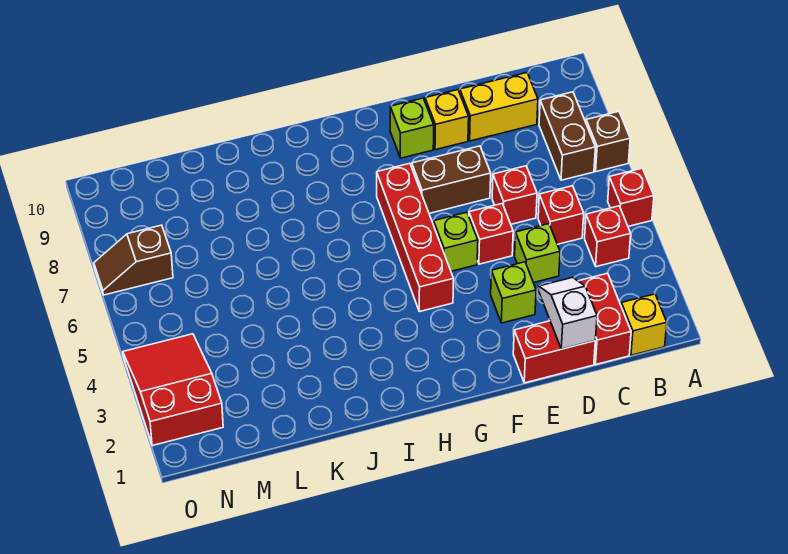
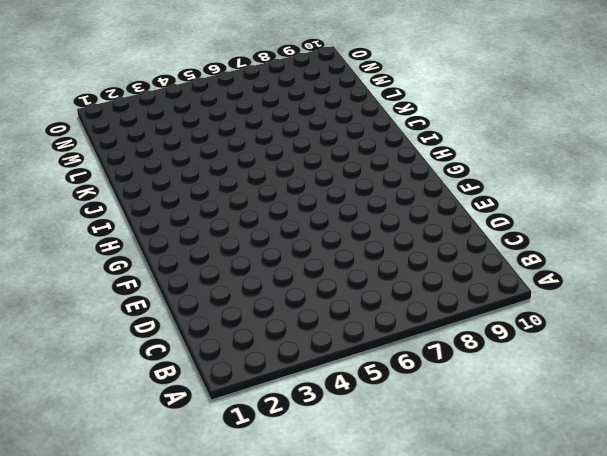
none -> red 1x1 brick [608,168,654,227]
none -> brown 1x1 brick [586,111,630,172]
none -> yellow 1x1 brick [621,294,667,355]

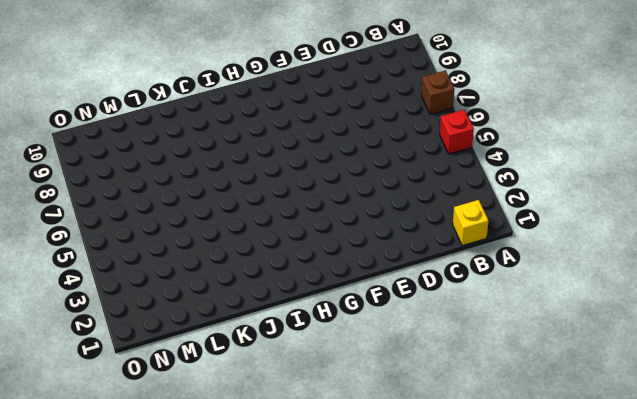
none -> red 1x1 brick [585,206,631,267]
none -> brown 1x2 brick [539,92,596,180]
none -> red 1x2 brick [579,273,631,364]

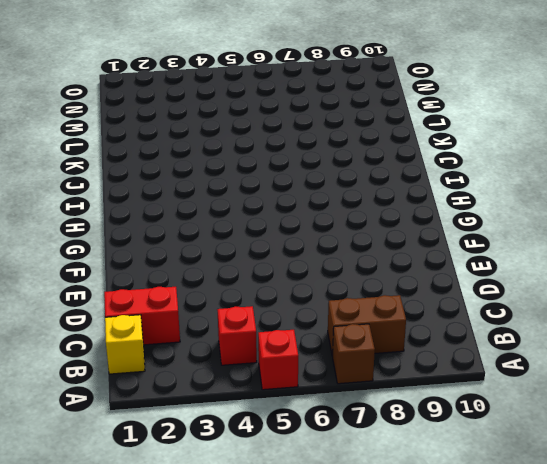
none -> red 1x1 brick [538,186,584,244]
none -> yellow 1x2 brick [460,73,538,141]
none -> red 1x2 brick [513,321,595,383]

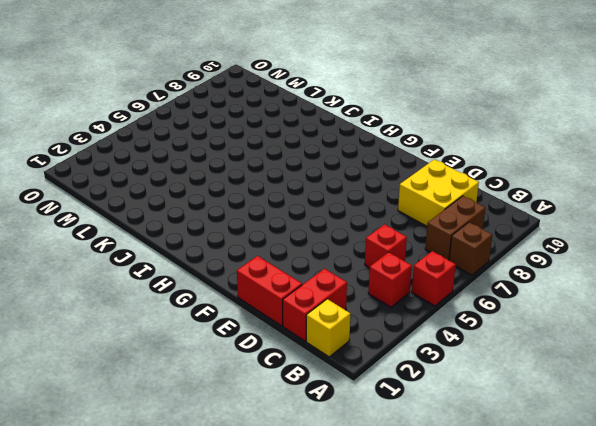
yellow 2x2 brick [398,159,479,226] -> yellow 1x2 brick [460,73,538,141]
none -> lime 1x1 brick [515,224,560,283]
none -> red 1x1 brick [492,166,537,224]
none -> lime 1x1 brick [491,262,536,323]

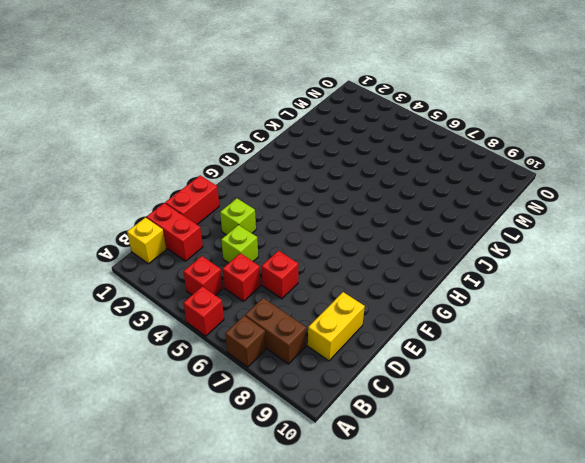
none -> red 1x1 brick [469,204,513,264]
none -> brown 1x2 brick [412,146,491,213]
none -> yellow 1x1 brick [425,90,469,150]

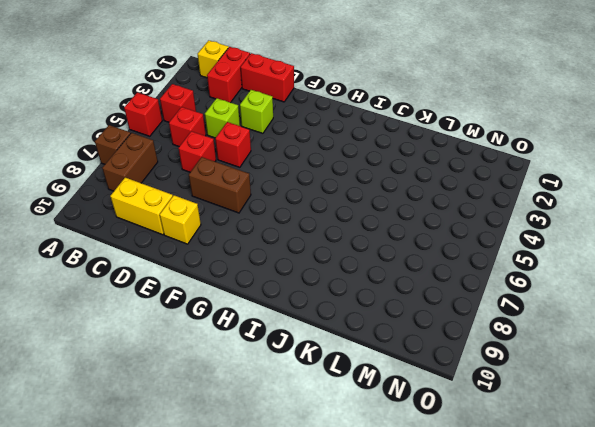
none -> lime 1x1 brick [434,212,478,271]
none -> lime 1x1 brick [390,98,434,158]
none -> red 1x4 brick [377,163,454,312]

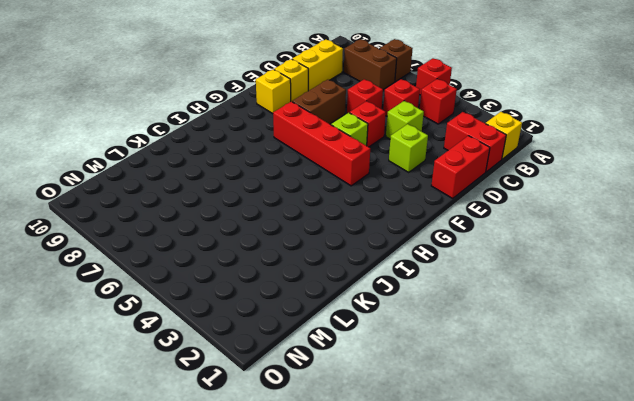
yellow 1x1 brick [256,69,291,114] -> lime 1x1 brick [390,98,434,158]
none -> red 2x3 slope [123,334,223,446]
none -> brown 1x2 slope [94,225,173,295]
none -> white 1x2 slope [539,278,597,349]

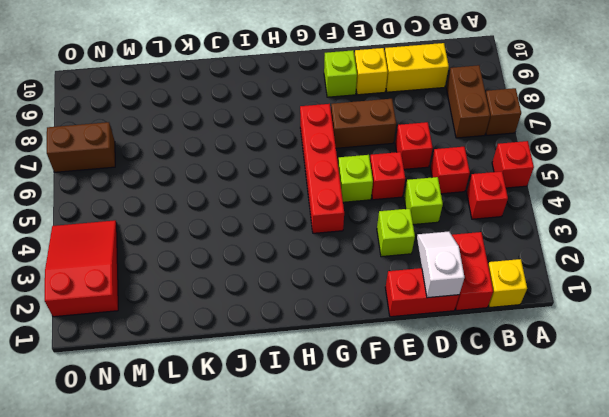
brown 1x2 brick [47,122,115,172] -> brown 1x2 slope [94,225,173,295]

